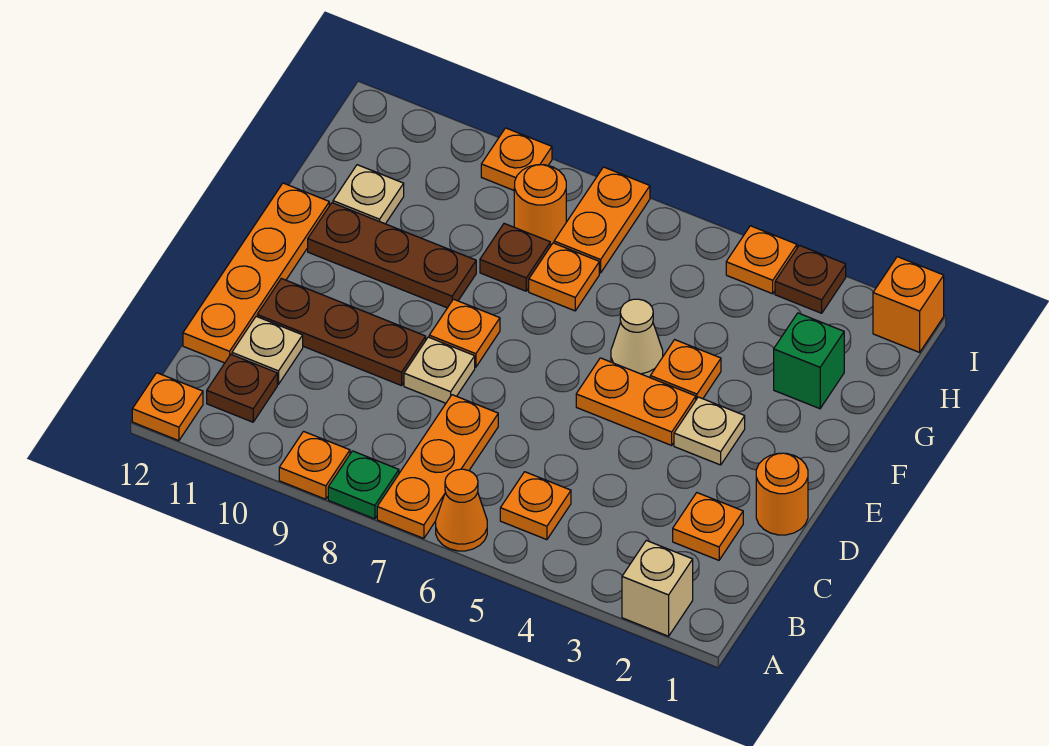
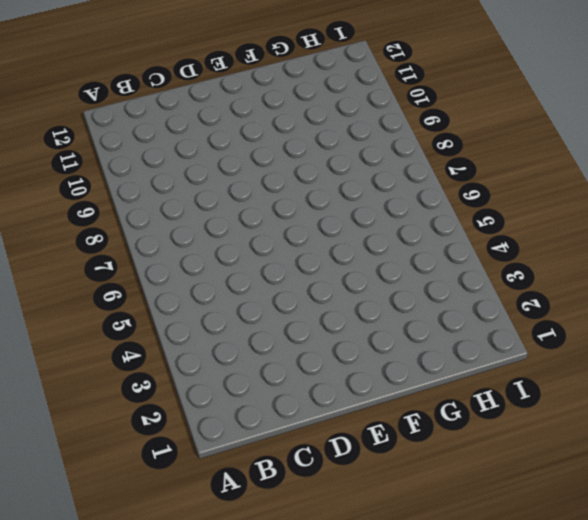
none -> tan 1x1 brick [622,540,693,636]
none -> orange 1x1 cone [436,469,487,551]
none -> orange 1x3 plate [377,395,498,538]
none -> green 1x1 plate [328,451,399,519]

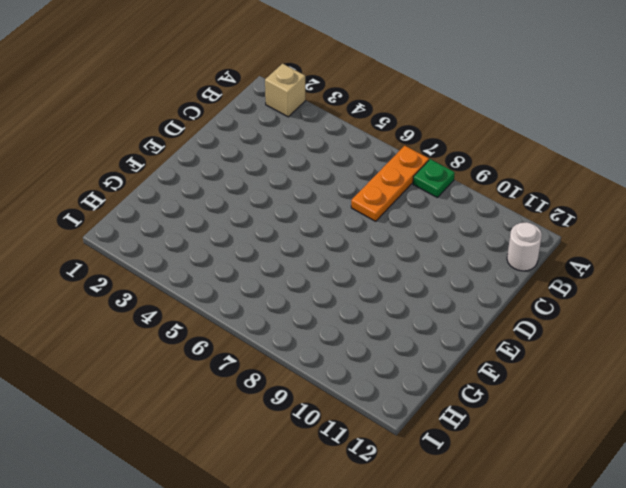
white 1x1 round brick [507,222,542,271] -> none
none -> orange 1x1 cone [436,469,487,551]
none -> orange 1x1 plate [279,431,350,499]
none -> orange 1x1 plate [132,373,203,441]
none -> orange 1x1 plate [500,472,571,540]

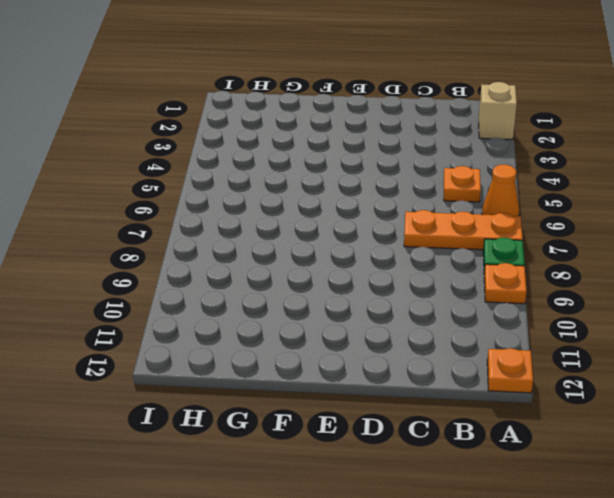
none -> brown 1x1 plate [207,355,277,422]
none -> orange 1x1 plate [673,493,743,560]
none -> tan 1x1 plate [232,316,303,384]
none -> orange 1x4 plate [183,183,329,363]

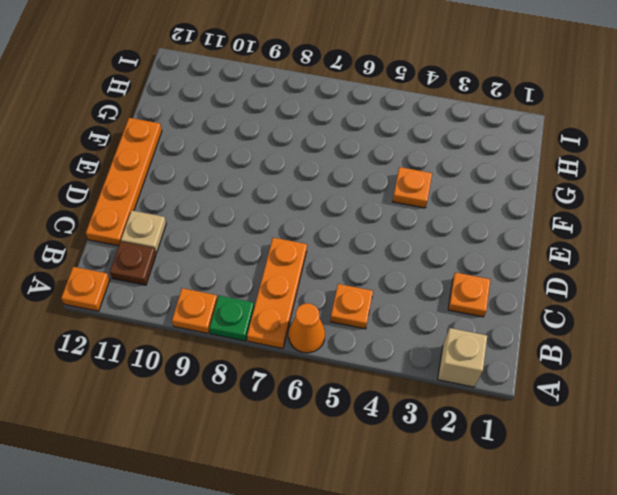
none -> orange 1x1 round brick [756,453,808,535]
none -> tan 1x1 plate [404,337,475,403]
none -> brown 1x3 plate [257,278,426,386]
none -> tan 1x1 plate [674,397,745,465]

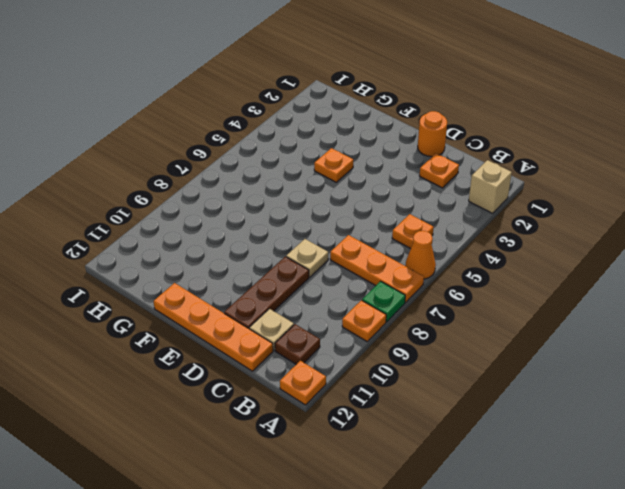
none -> tan 1x1 plate [674,397,745,465]
none -> orange 1x2 plate [576,358,696,445]
none -> orange 1x1 plate [429,299,500,367]
none -> tan 1x1 cone [611,299,663,377]

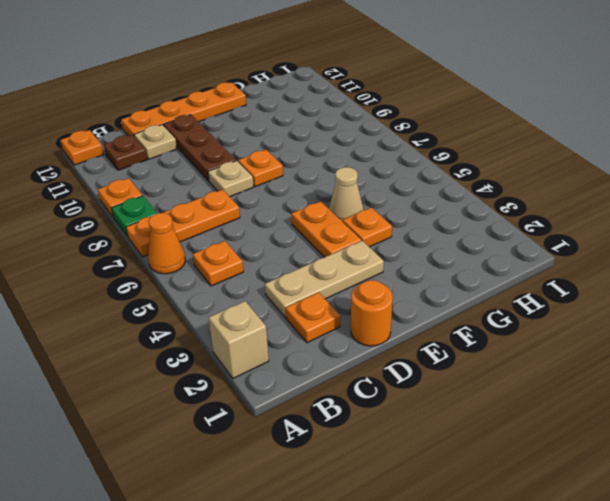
tan 1x3 plate [265,241,384,317] -> tan 1x1 plate [674,397,745,465]
none -> brown 1x3 plate [308,203,476,308]
none -> green 1x1 brick [774,313,844,409]
none -> orange 1x1 plate [529,243,599,311]
none -> brown 1x1 plate [480,224,550,291]

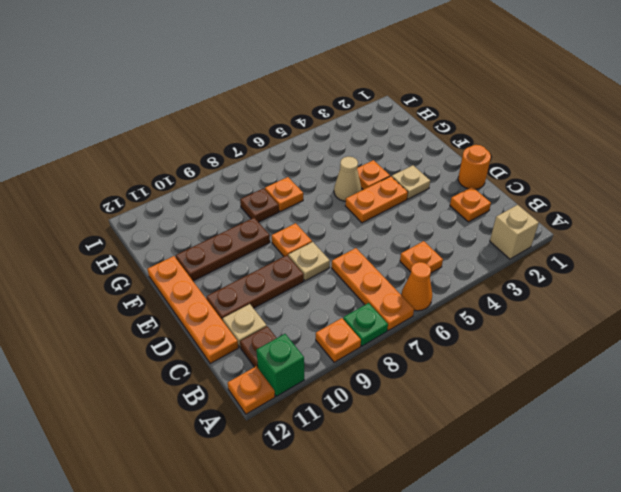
green 1x1 brick [256,334,304,396] -> green 1x1 brick moved to [774,313,844,409]
none -> tan 1x1 plate [333,165,404,224]
none -> orange 1x2 plate [554,167,650,273]
none -> orange 1x1 round brick [514,165,566,245]
none -> orange 1x1 brick [873,257,944,352]

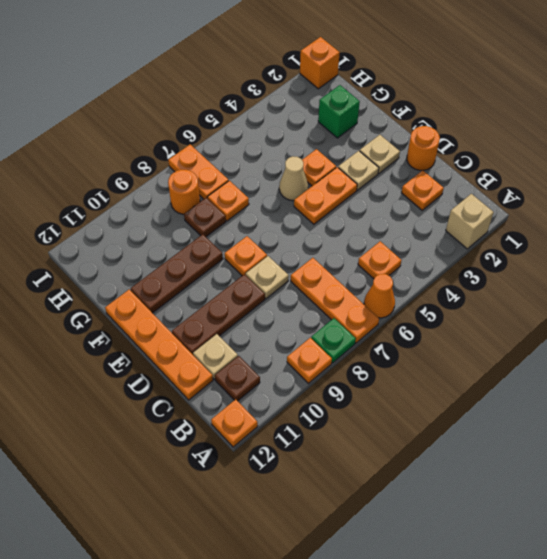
tan 1x1 plate [360,135,400,173] -> tan 1x1 plate moved to [333,165,404,224]
none -> brown 1x1 plate [775,245,846,313]
none -> orange 1x1 plate [726,226,797,294]
none -> orange 1x1 plate [481,128,552,190]

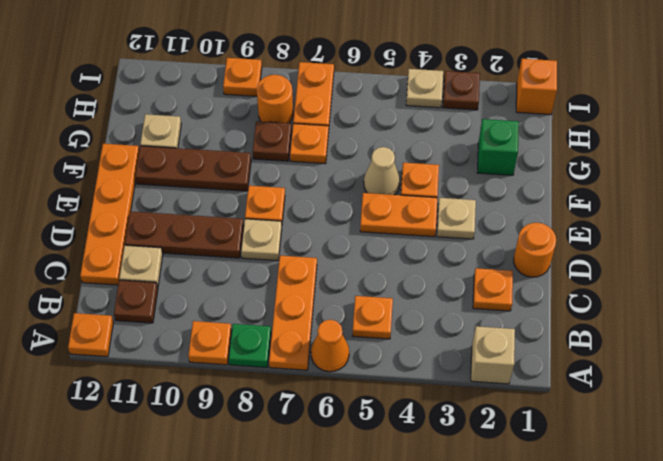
tan 1x1 plate [406,69,443,108] -> orange 1x1 plate [726,226,797,294]

